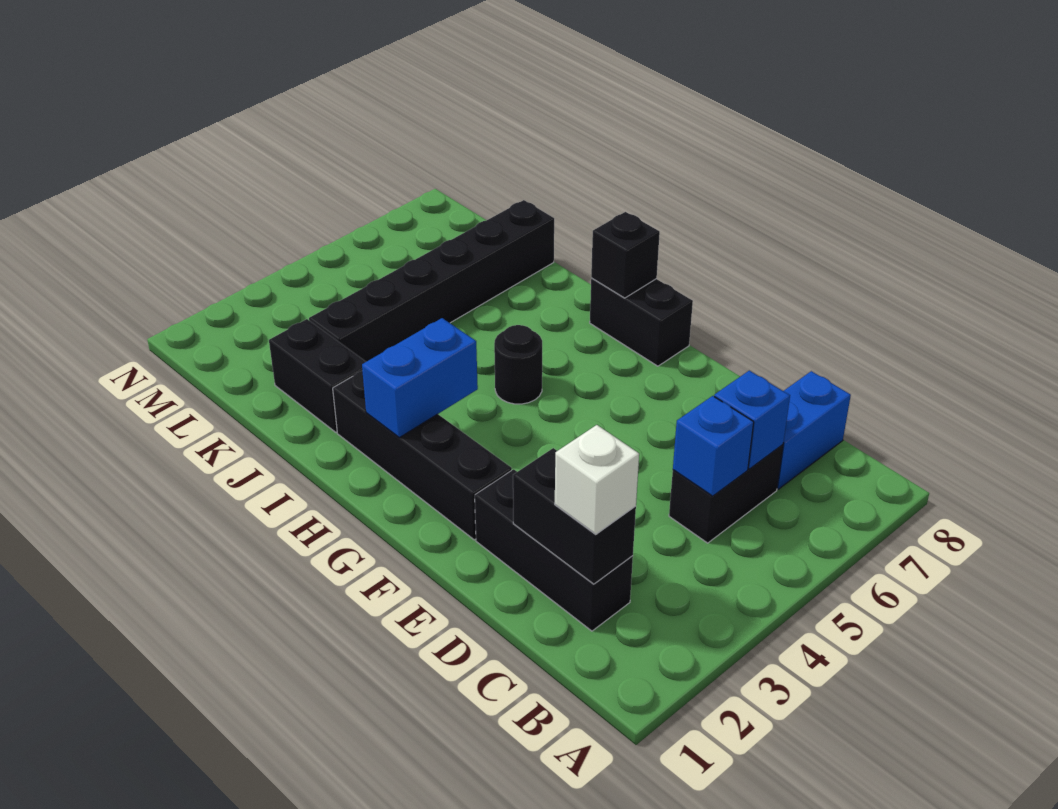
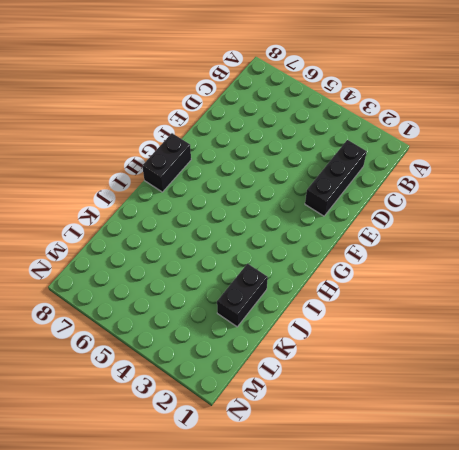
none -> black 1x2 brick [669,445,783,543]
none -> blue 1x2 brick [777,371,851,489]
none -> black 1x4 brick [333,371,512,540]

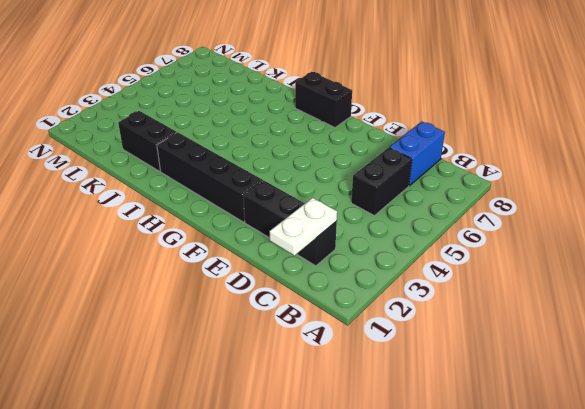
white 1x2 plate [270,198,337,255] -> black 1x2 brick [513,448,636,584]
none -> black 1x1 round brick [494,325,542,404]
none -> black 1x6 brick [309,200,554,362]
none -> blue 1x1 brick [673,396,754,496]

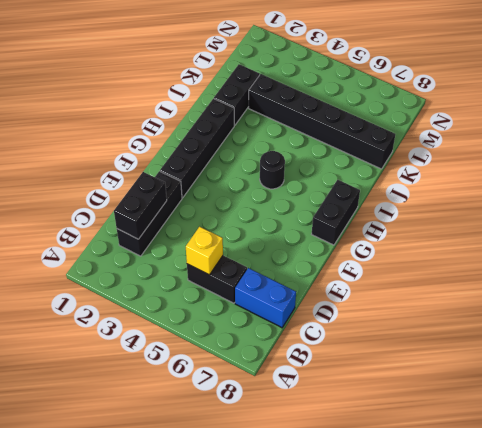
yellow 1x1 brick [186,227,223,275] -> blue 1x1 brick [673,396,754,496]
none -> blue 1x1 brick [714,371,790,469]
none -> blue 1x2 brick [362,318,478,438]
none -> black 1x1 brick [591,212,660,298]

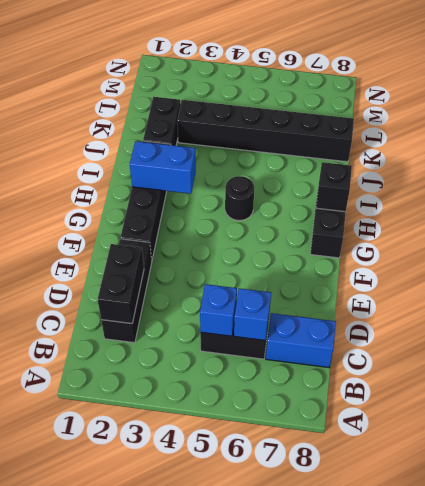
none -> white 1x1 brick [555,425,639,534]

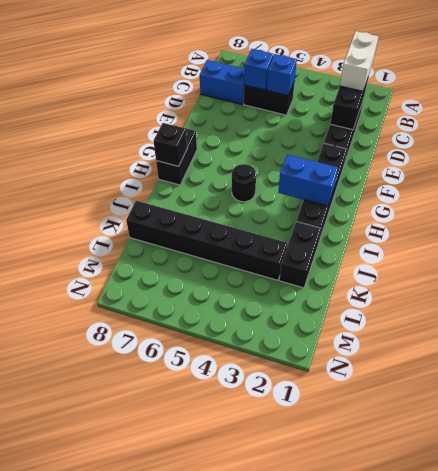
white 1x2 brick [340,31,379,91] -> white 1x1 brick [555,425,639,534]

